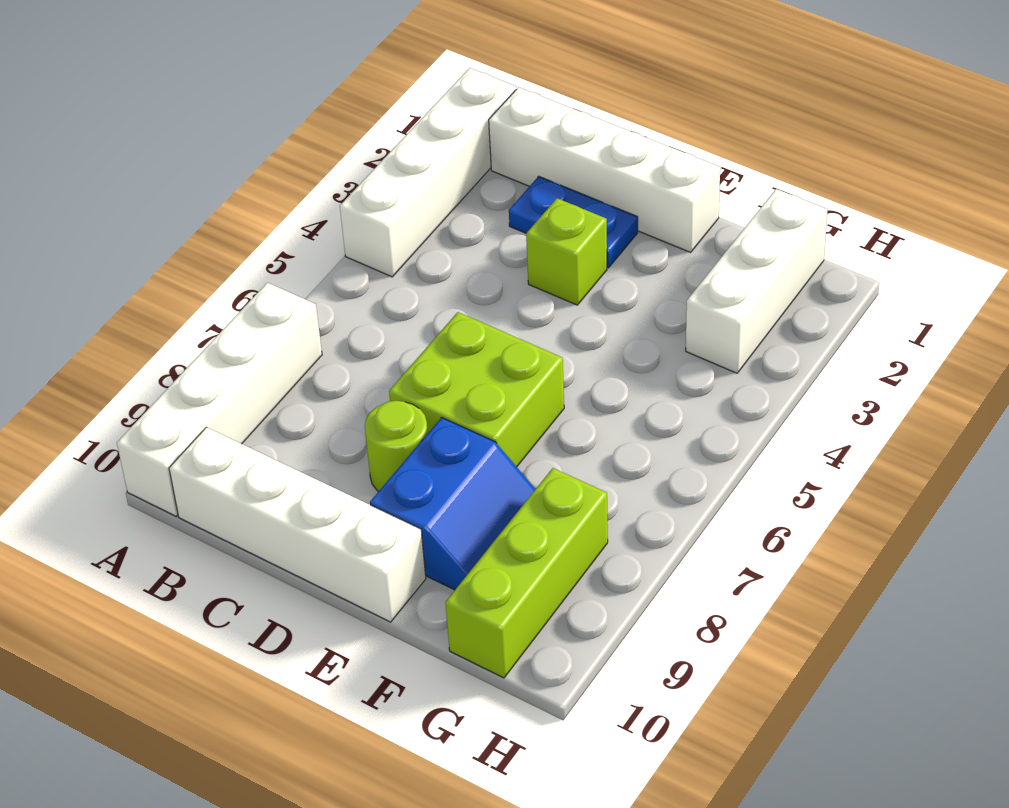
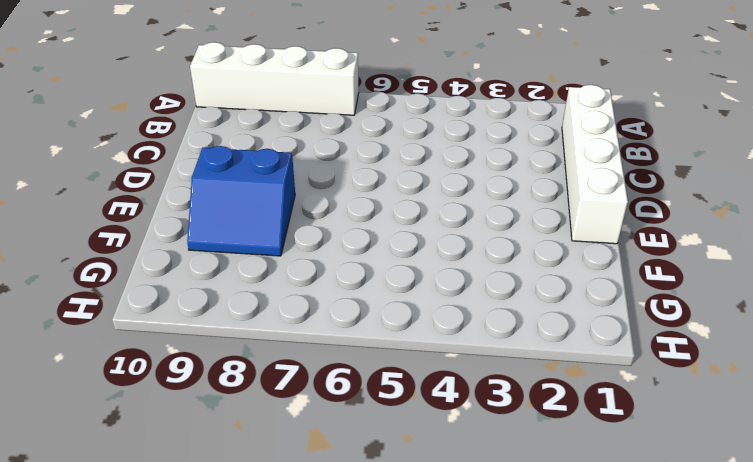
none -> white 1x4 brick [340,68,516,277]
none -> white 1x4 brick [169,427,426,622]

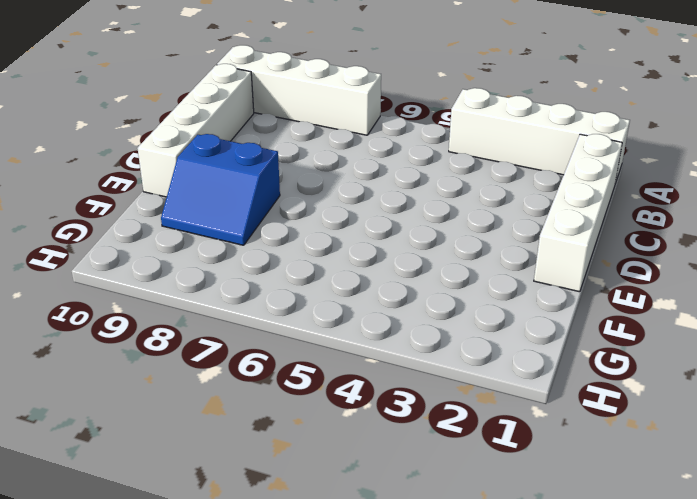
none -> blue 1x2 plate [509,176,638,268]
none -> lime 1x1 brick [526,198,607,305]

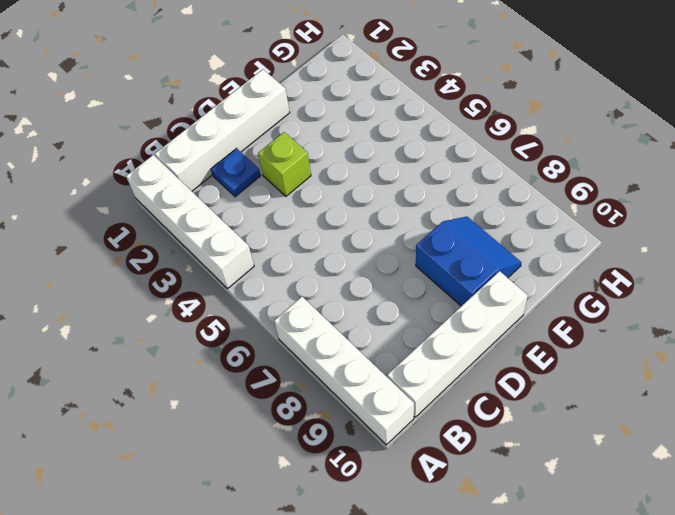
blue 1x1 plate [211,148,261,197] -> blue 1x2 plate [509,176,638,268]
none -> lime 2x2 brick [389,312,564,467]
none -> lime 1x1 round brick [365,401,428,491]

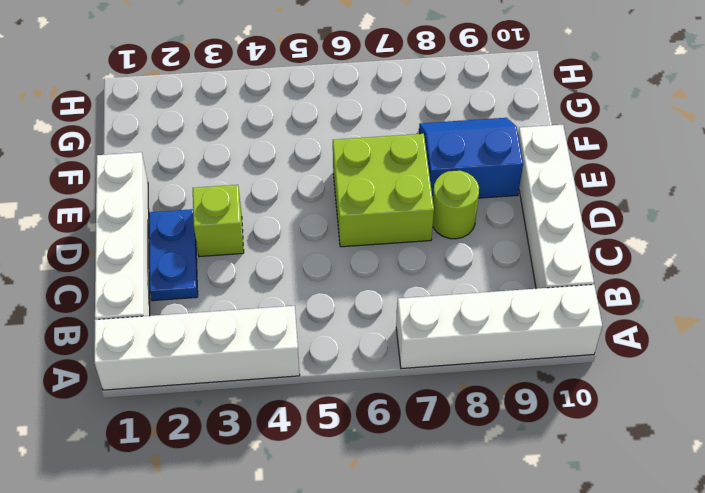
none -> white 1x3 brick [686,189,828,373]
none -> lime 1x3 brick [445,468,608,678]

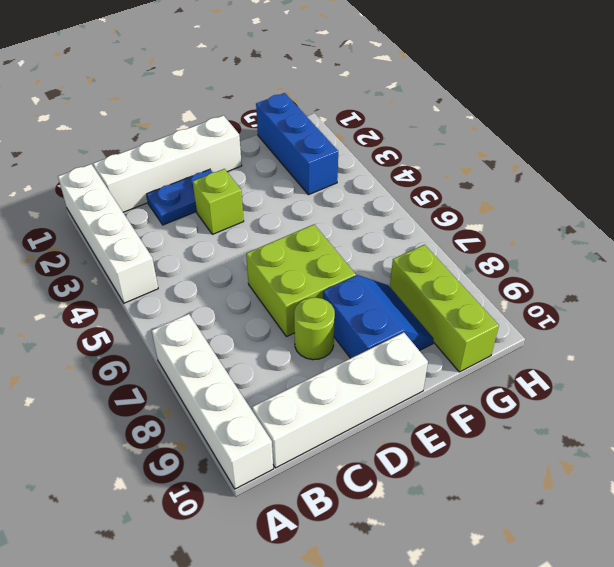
blue 1x3 brick [256,93,338,195] -> white 1x3 brick [686,189,828,373]

